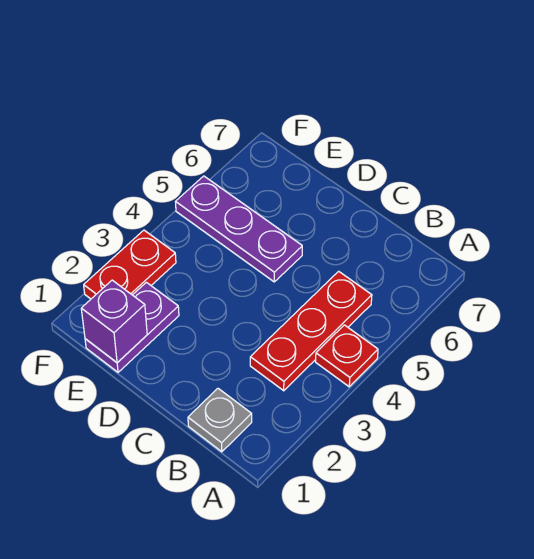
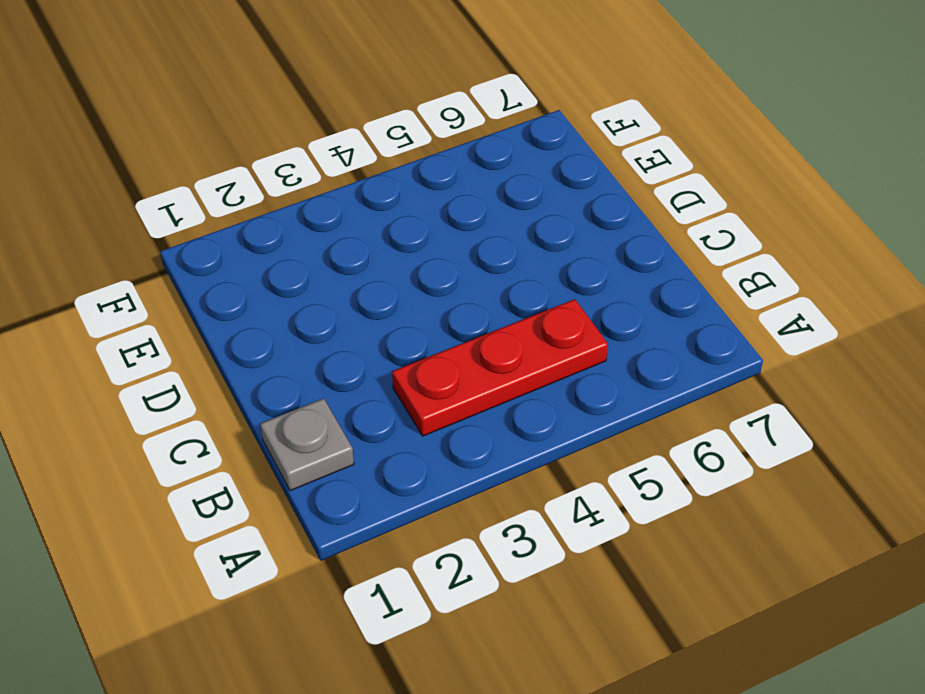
none -> red 1x1 plate [316,325,378,387]
none -> purple 1x3 plate [176,176,302,282]

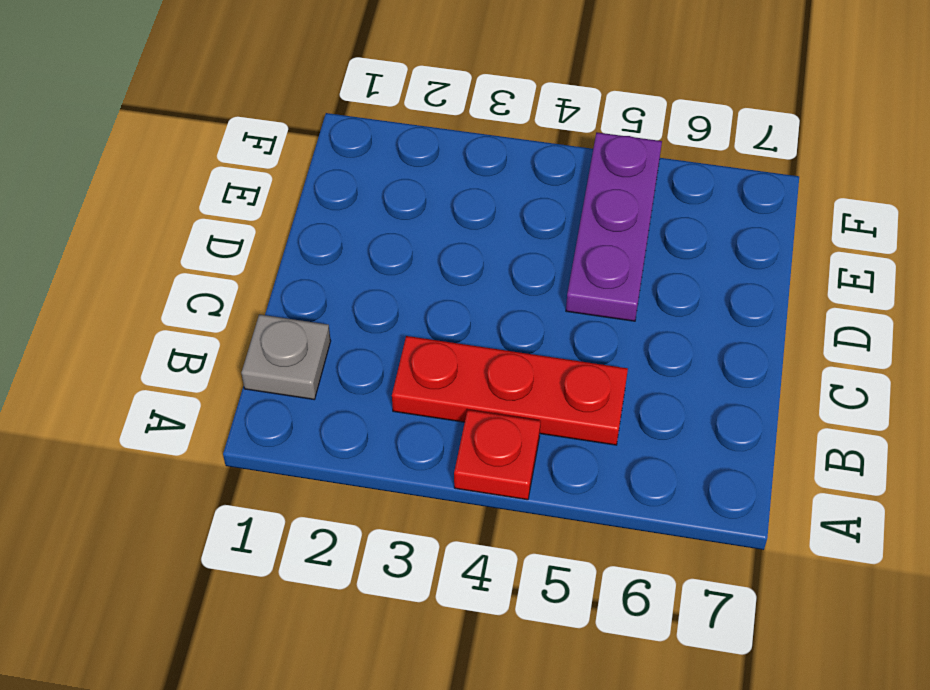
none -> purple 1x2 plate [85,282,179,372]
none -> red 1x2 plate [84,230,176,299]

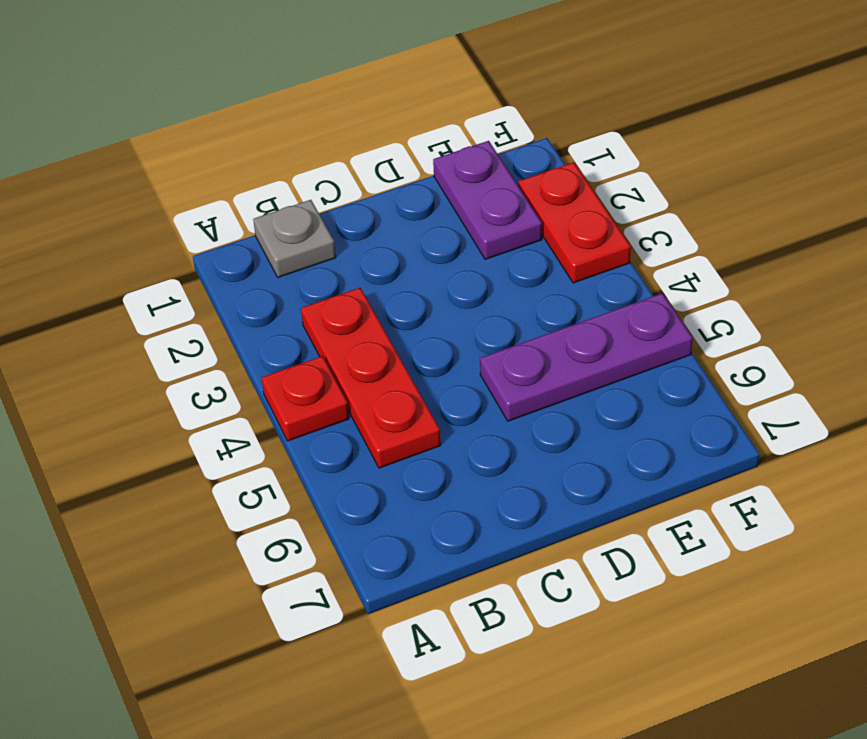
none -> purple 1x1 brick [81,280,147,363]

